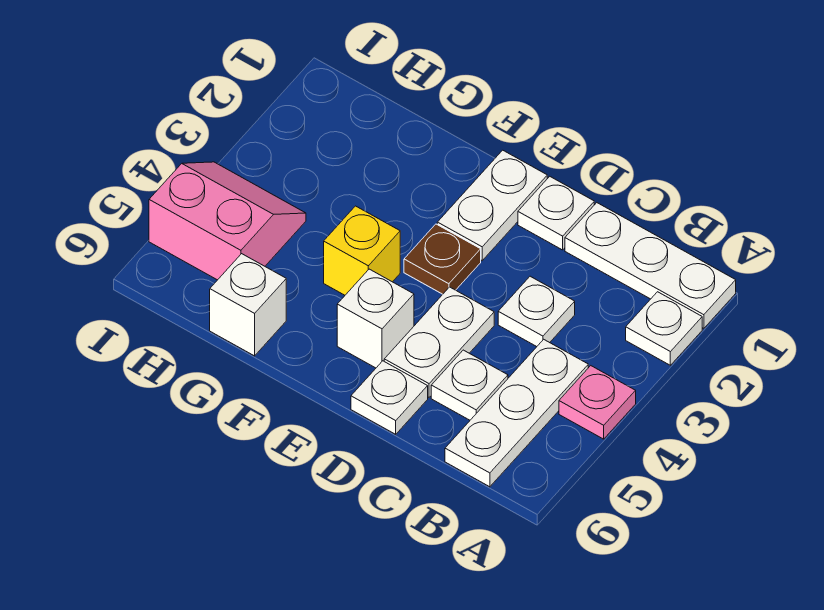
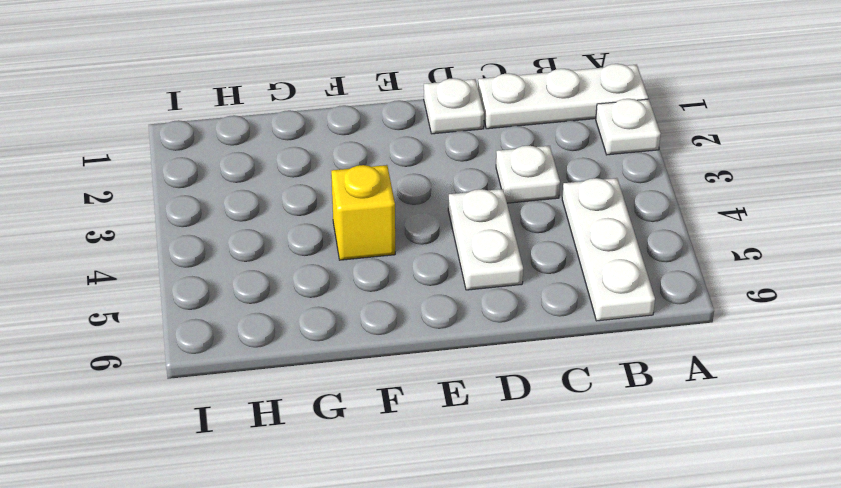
none -> pink 1x1 plate [559,366,636,439]
none -> white 1x1 plate [431,350,508,420]
none -> white 1x1 plate [351,361,428,434]

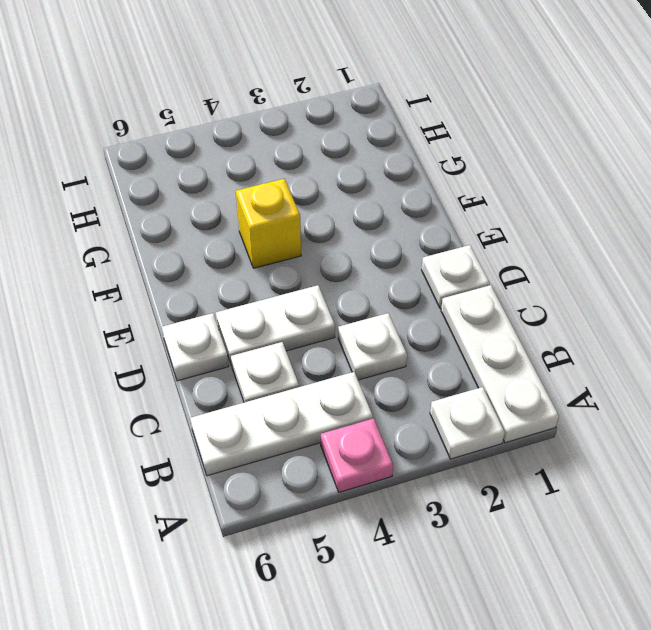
none -> white 1x2 plate [437,150,547,261]
none -> brown 1x1 plate [404,224,481,294]
none -> white 1x1 brick [337,269,414,368]

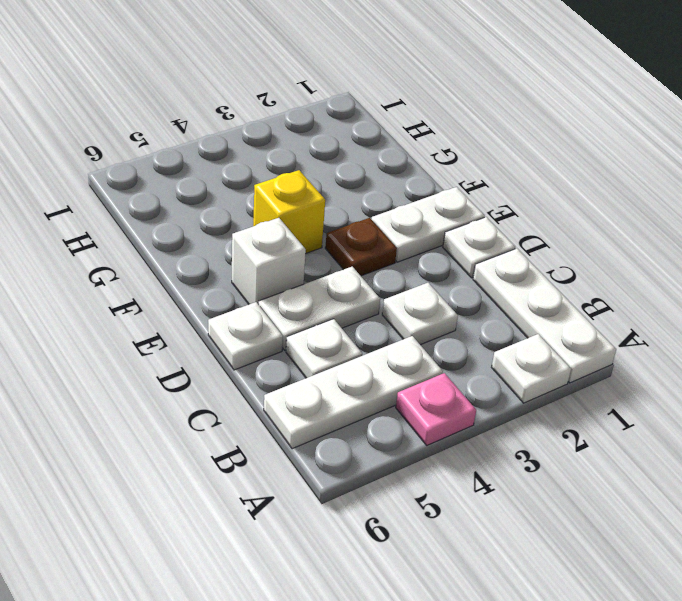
none -> white 1x1 brick [210,254,286,356]
none -> pink 2x2 slope [149,162,306,280]

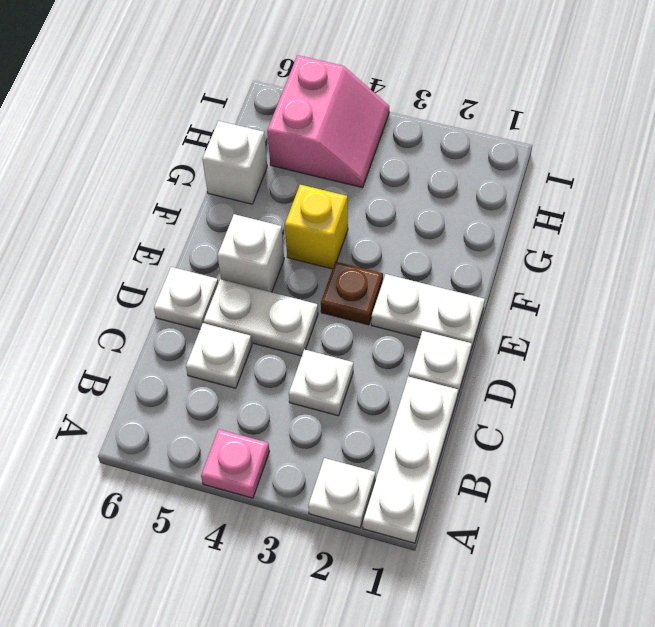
none -> white 1x3 plate [445,339,588,487]

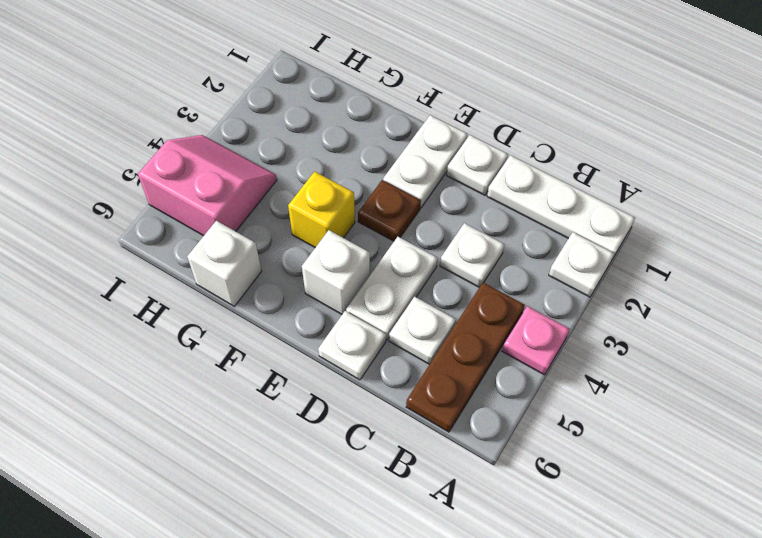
brown 1x3 plate [406,283,525,432] -> white 1x3 plate [445,339,588,487]

